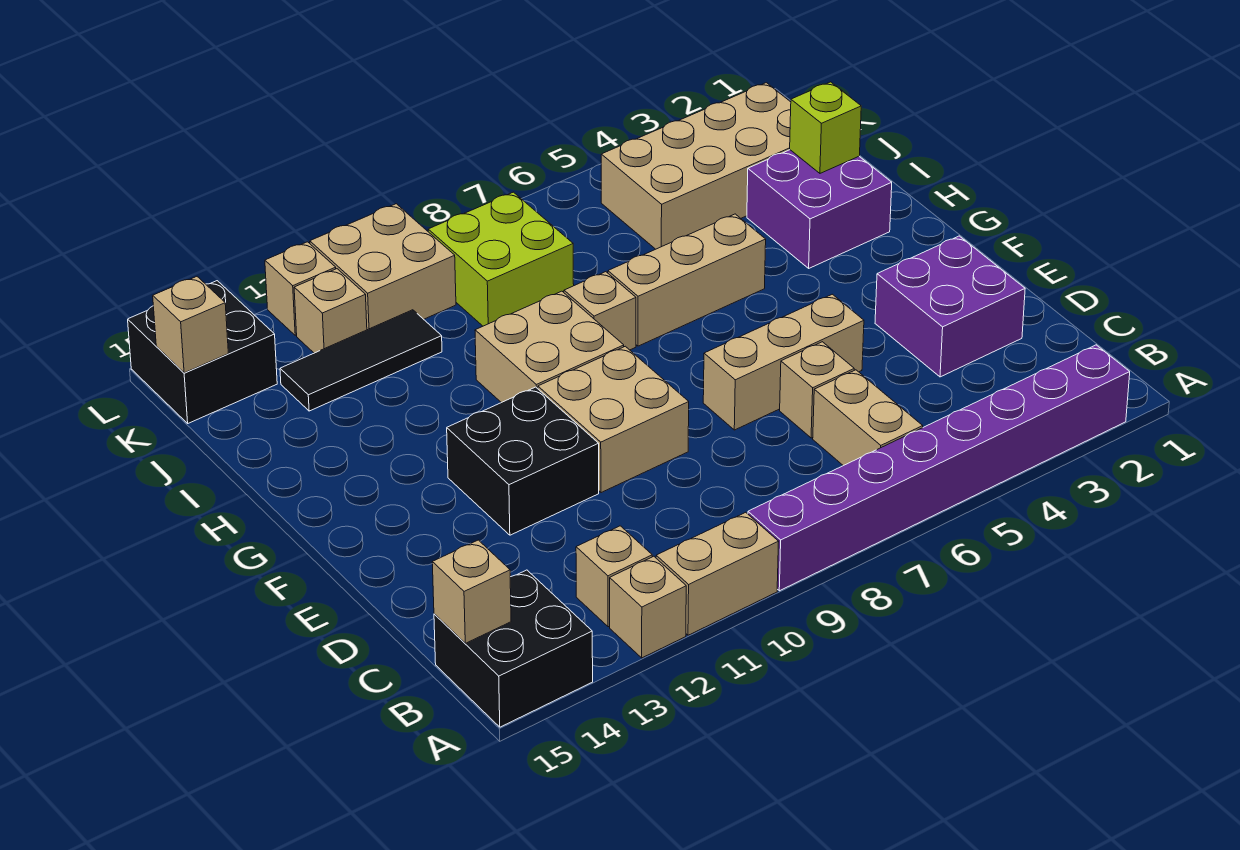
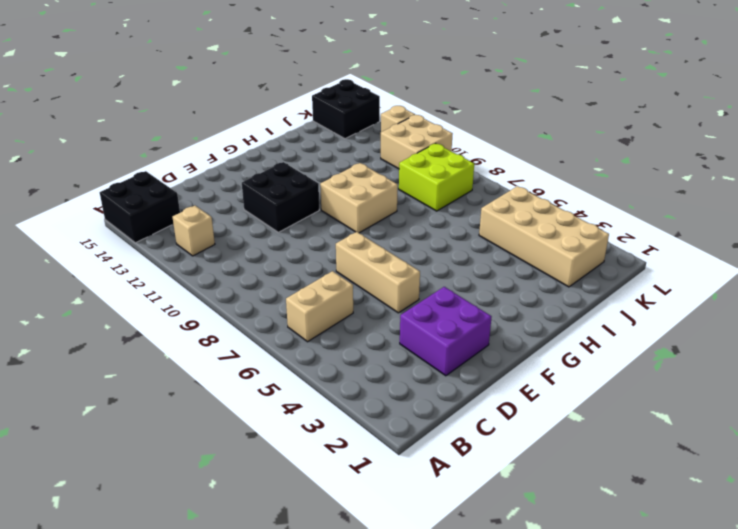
none -> purple 1x8 brick [748,345,1130,591]
none -> tan 1x2 brick [656,512,779,635]
none -> tan 1x1 brick [610,556,686,658]

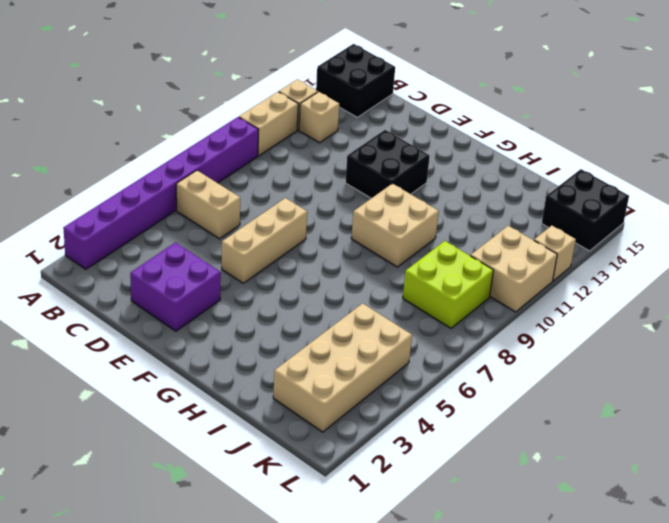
none -> tan 1x1 brick [780,342,854,438]
none -> tan 2x2 brick [538,346,689,493]
none -> purple 2x2 brick [747,150,892,268]

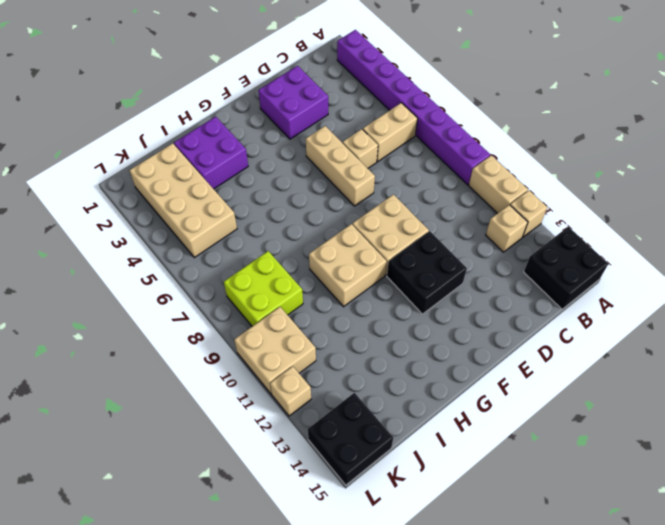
none -> tan 1x3 brick [608,214,766,346]
none -> tan 1x1 brick [564,272,636,350]
none -> black 1x3 tile [280,310,442,411]

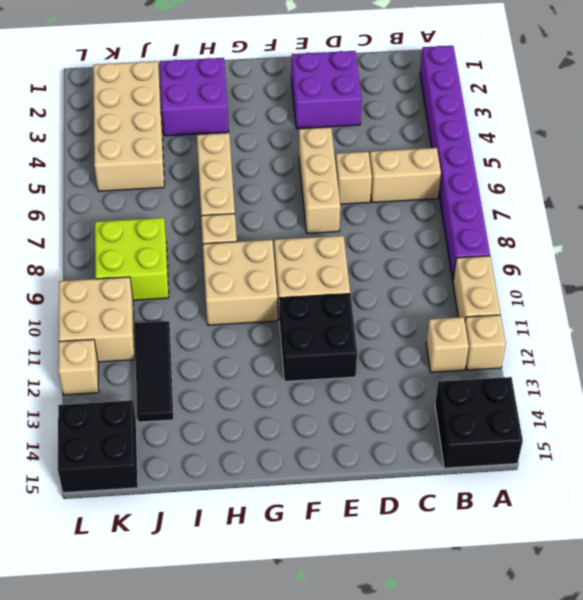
none -> tan 1x1 brick [294,269,367,353]
none -> tan 1x1 brick [432,540,511,643]
none -> lime 1x1 brick [790,82,861,173]

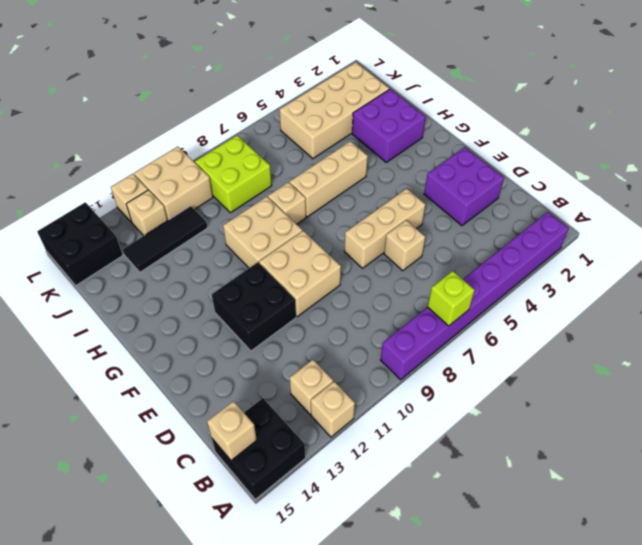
lime 1x1 brick [428,271,475,326] -> lime 1x1 brick moved to [790,82,861,173]
none -> tan 1x2 brick [656,512,779,635]
none -> tan 1x2 brick [813,370,923,466]
none -> tan 1x1 brick [153,277,228,373]

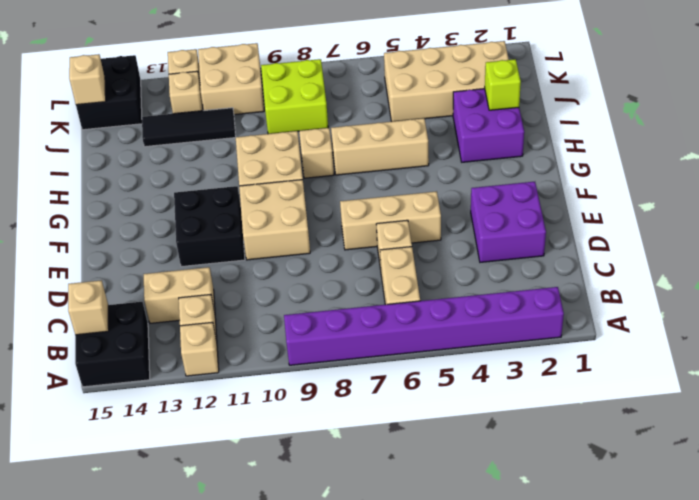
tan 1x2 brick [144,267,215,323] -> tan 1x2 brick moved to [656,512,779,635]

